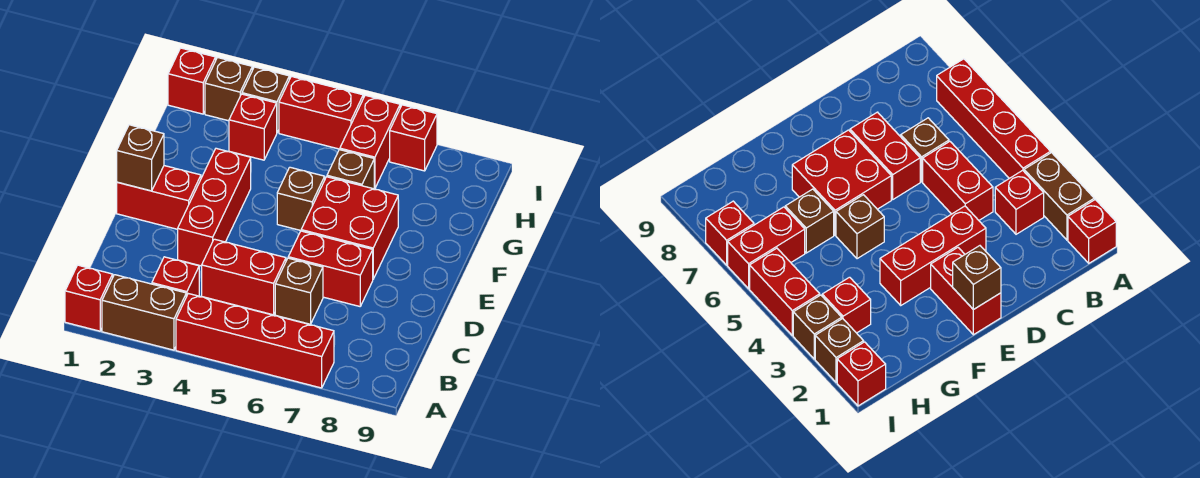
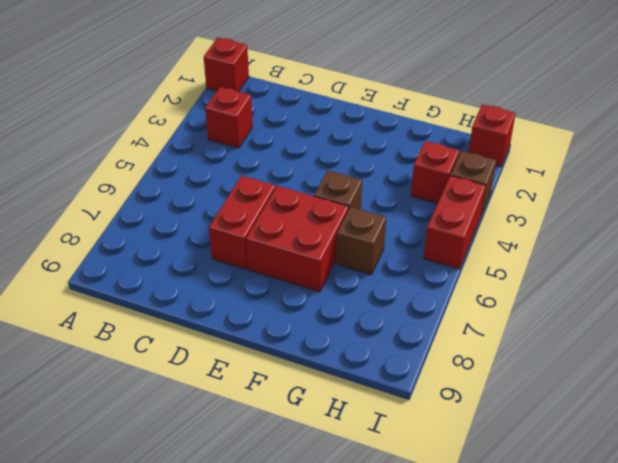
none -> brown 1x2 brick [102,275,186,350]
none -> red 1x4 brick [176,294,334,388]
none -> red 1x2 brick [202,239,286,315]

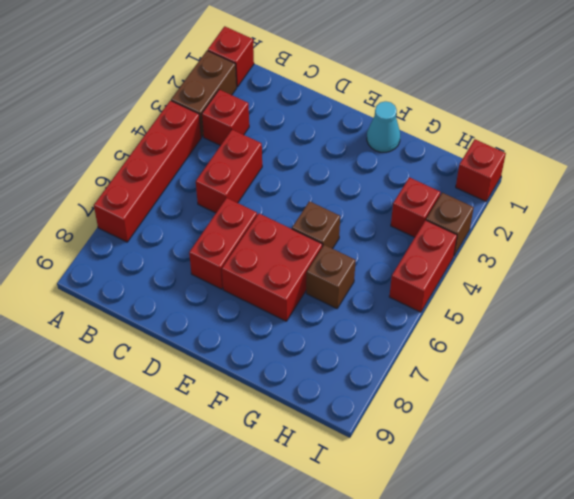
cyan 1x1 cone [367,101,400,152] -> none
none -> brown 1x1 brick [275,258,323,324]
none -> red 1x3 brick [178,148,251,266]
none -> red 1x2 brick [117,166,201,229]

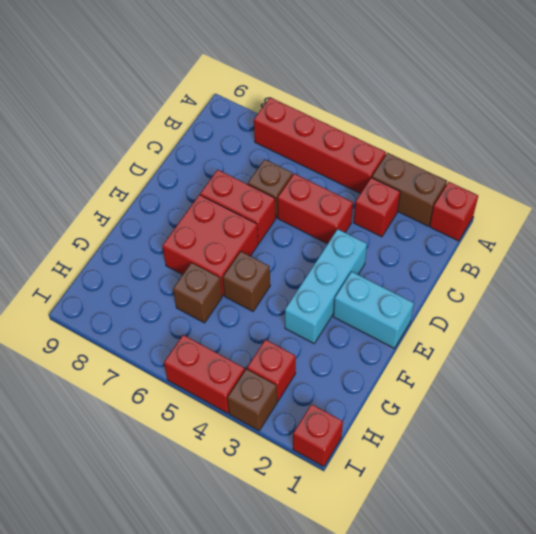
cyan 1x3 brick [285,229,367,343] -> red 1x3 brick [178,148,251,266]
cyan 1x2 brick [333,272,414,348] -> red 1x2 brick [117,166,201,229]
none -> red 1x2 brick [340,95,400,189]
none -> brown 1x1 brick [205,58,252,121]
none -> red 1x1 brick [390,105,437,171]

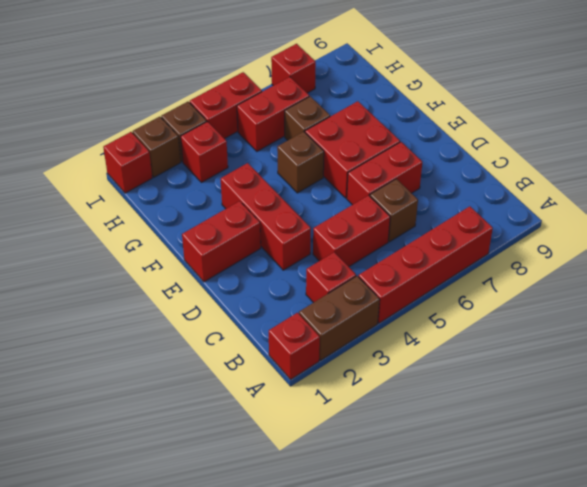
red 1x2 brick [237,77,309,151] -> red 1x2 brick turned to [340,95,400,189]
none -> brown 1x1 brick [117,125,164,191]

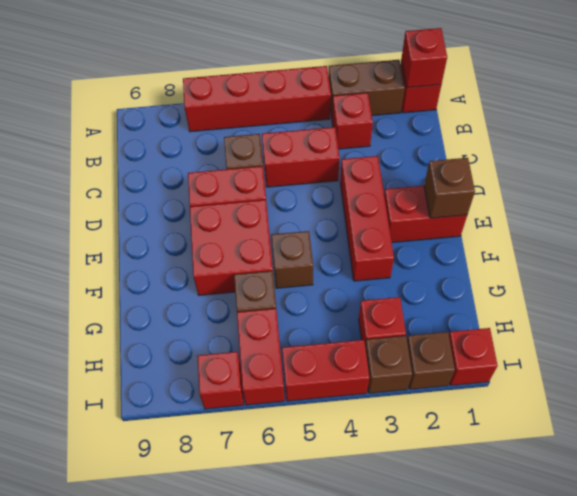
red 1x1 brick [401,28,447,88] -> none

